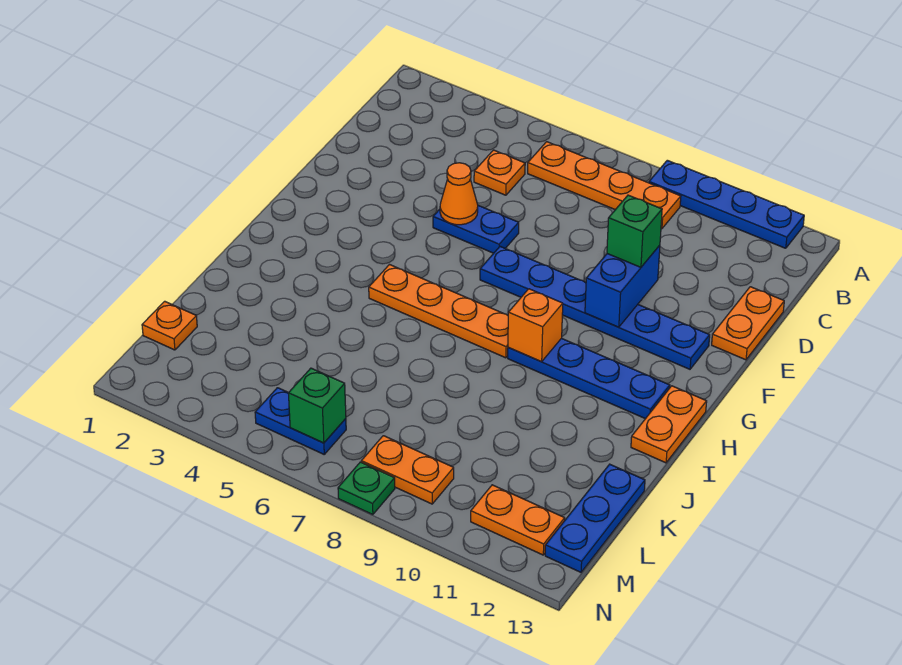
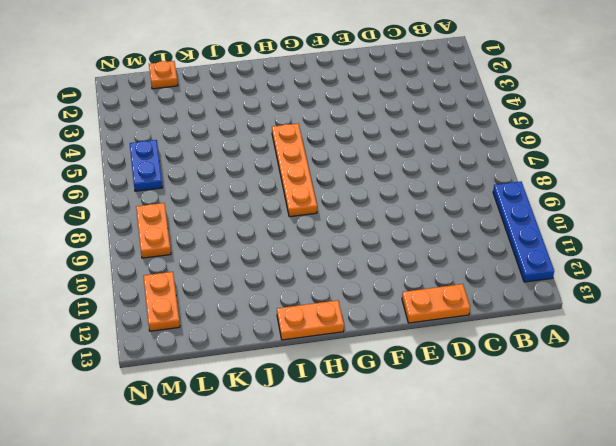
none -> orange 1x4 plate [528,142,681,229]
none -> orange 1x1 plate [474,150,525,195]
none -> blue 1x2 plate [433,205,519,253]

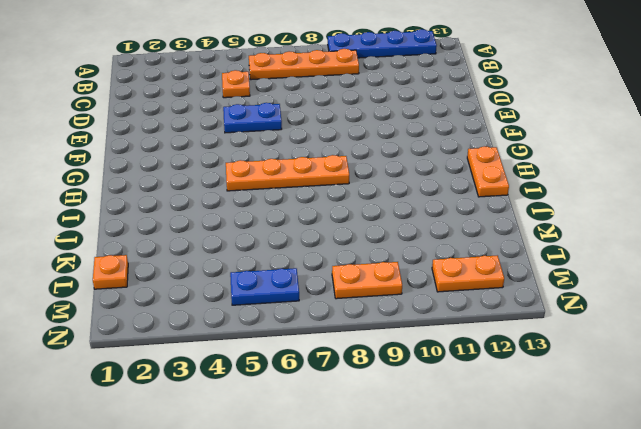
none -> orange 1x2 plate [712,287,784,360]
none -> blue 1x6 plate [480,246,710,369]
none -> blue 1x4 plate [508,338,670,419]

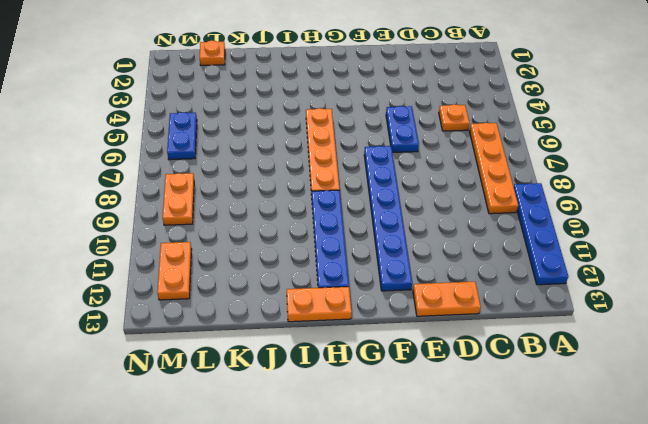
none -> blue 1x3 plate [545,464,645,572]
none -> green 1x1 plate [338,462,395,515]
none -> orange 1x1 cone [440,163,478,225]

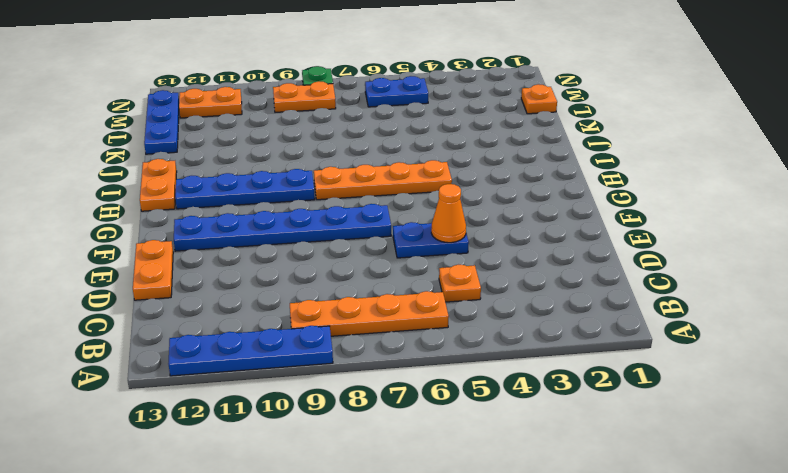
none -> blue 1x2 brick [585,245,660,327]
none -> orange 1x1 brick [508,289,563,362]
none -> green 1x1 brick [288,368,346,443]

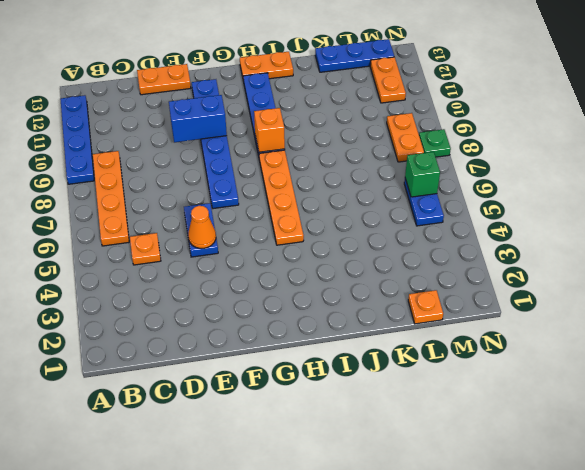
none -> green 1x1 brick [607,195,662,267]

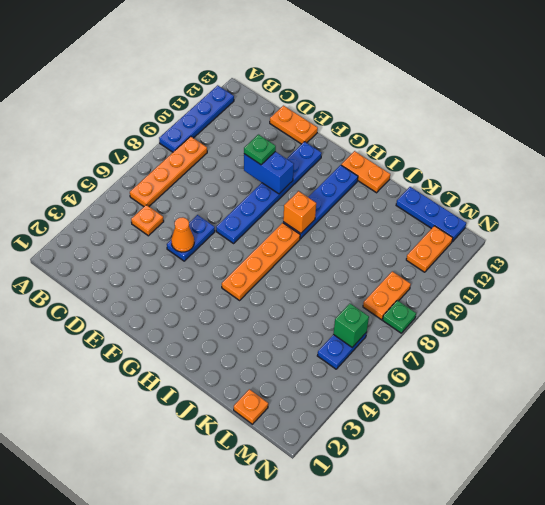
green 1x1 plate [244,135,276,165] -> green 1x1 brick [607,195,662,267]

